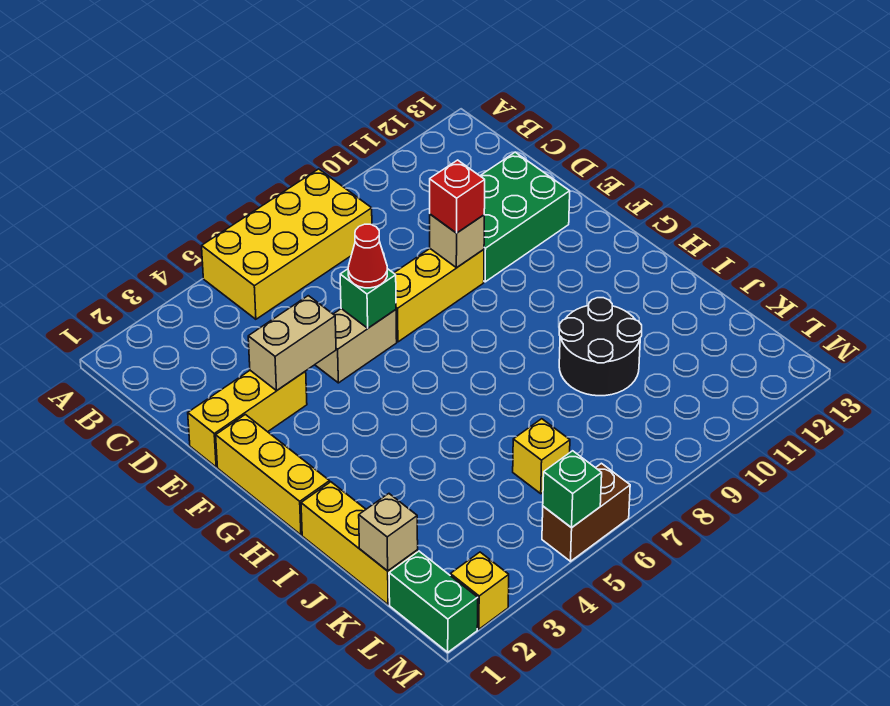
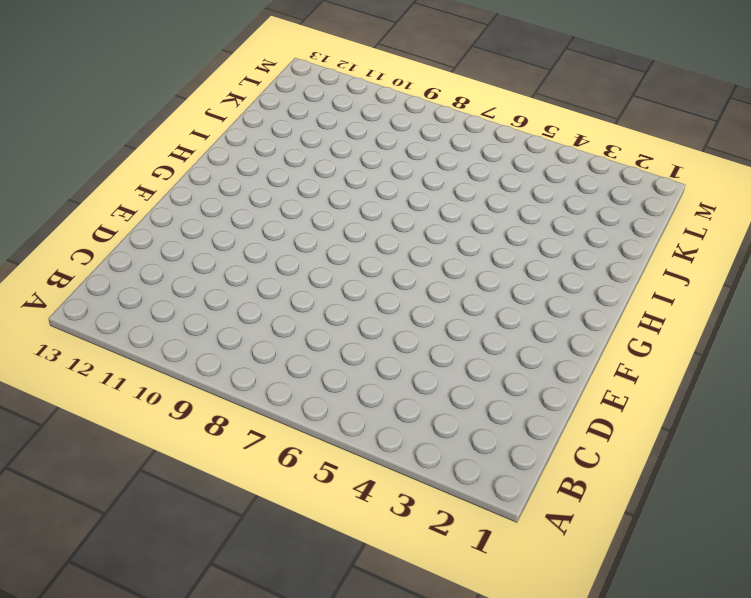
none -> yellow 2x4 brick [202,169,372,319]
none -> green 2x3 brick [480,152,570,282]
none -> yellow 1x3 brick [188,371,307,467]

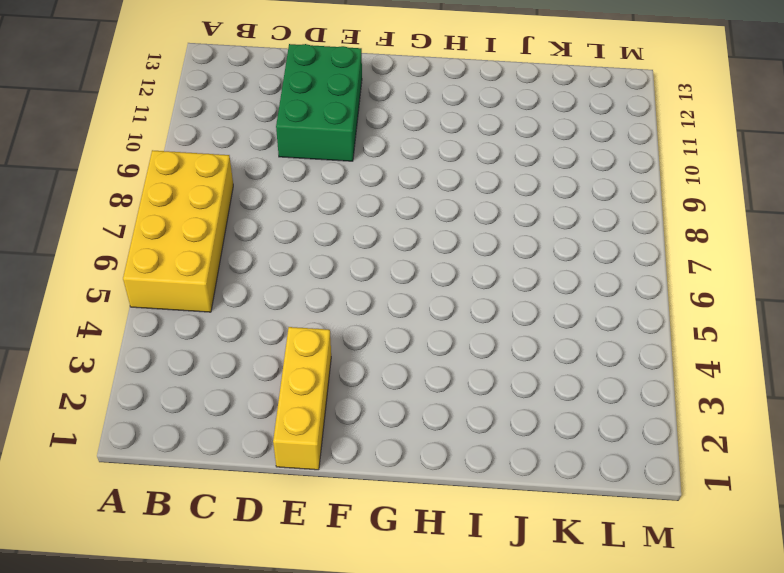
none -> tan 1x2 brick [315,309,397,383]
none -> yellow 1x3 brick [394,249,484,342]
none -> yellow 1x3 brick [216,415,330,535]

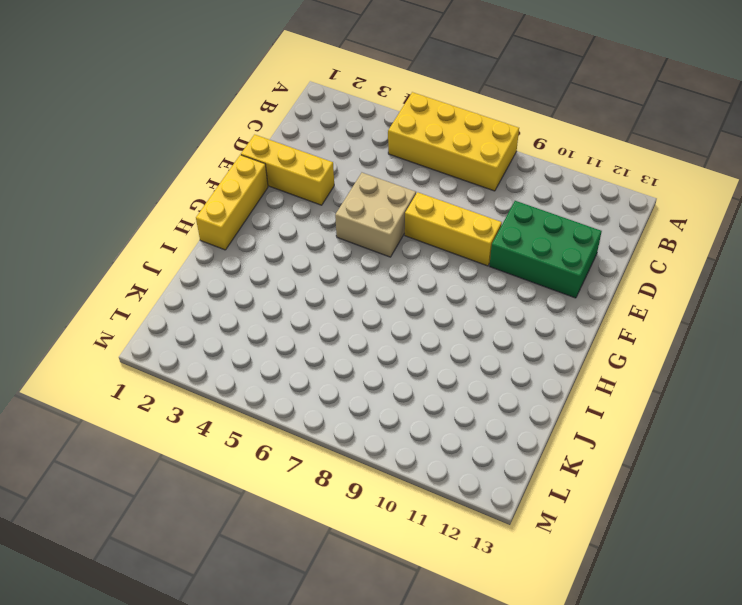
tan 2x2 brick [335,173,416,257] -> tan 1x2 brick [315,309,397,383]
none -> yellow 1x3 brick [301,482,418,605]
none -> black 2x2 round brick [559,298,642,396]
none -> yellow 1x1 brick [513,419,570,494]

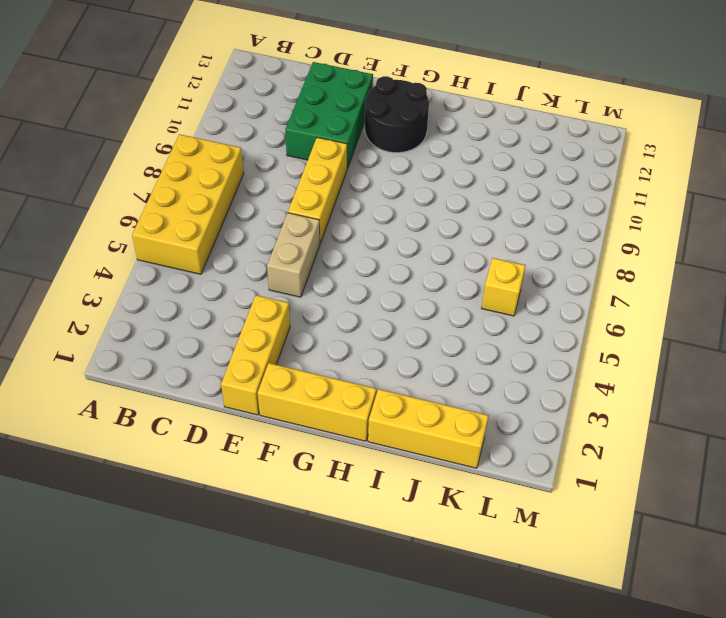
black 2x2 round brick [365,76,429,153] -> black 2x2 round brick moved to [559,298,642,396]
none -> green 1x2 brick [389,551,478,652]
none -> yellow 1x1 brick [450,552,509,629]
none -> brown 1x2 brick [542,463,630,561]

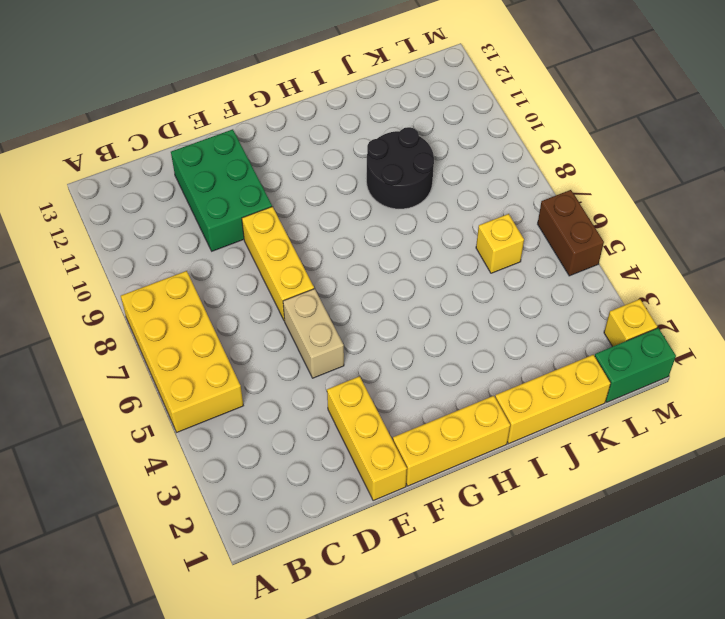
none -> tan 1x2 brick [248,296,336,391]
none -> green 1x1 brick [340,269,396,328]
none -> tan 1x1 brick [430,214,484,268]

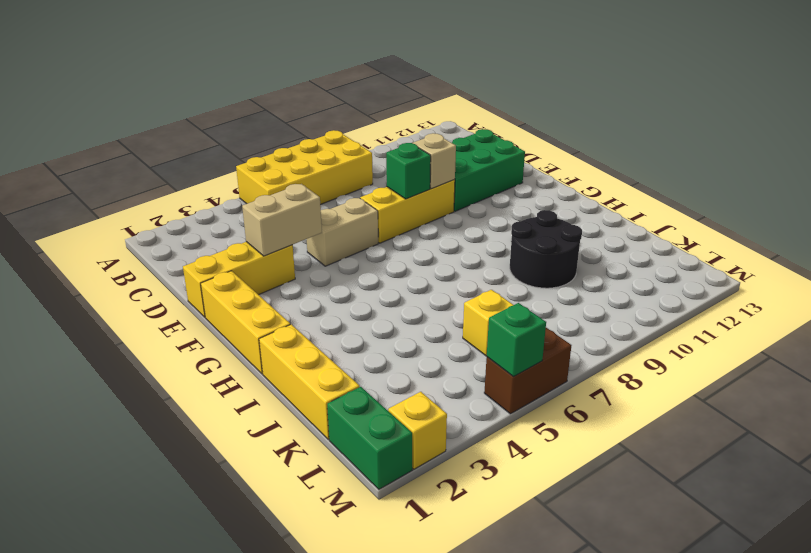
green 1x1 brick [386,143,431,199] -> green 1x1 brick moved to [340,269,396,328]
none -> tan 1x1 brick [359,494,418,571]
none -> red 1x1 cone [348,224,387,288]
none -> red 1x1 brick [430,160,485,233]

